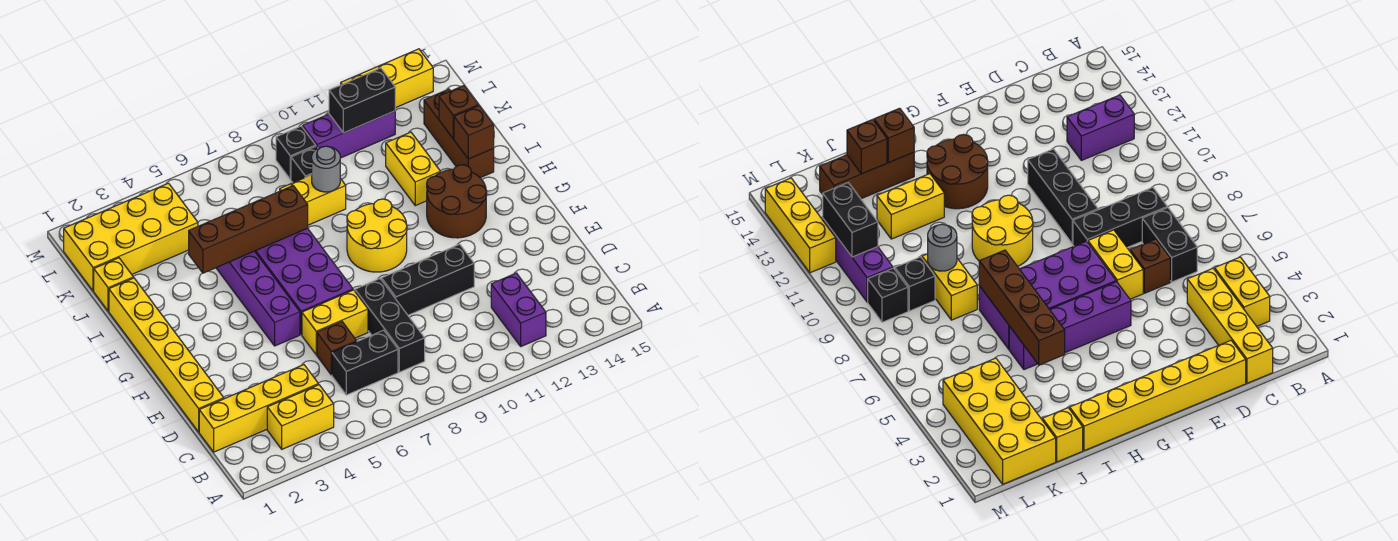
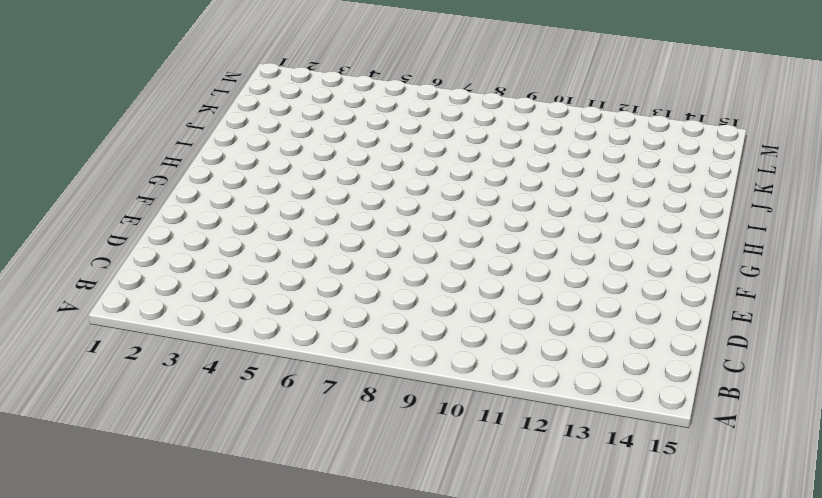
none -> yellow 1x2 brick [267,385,334,449]
none -> purple 1x2 brick [491,273,546,346]
none -> yellow 1x4 brick [199,365,318,452]

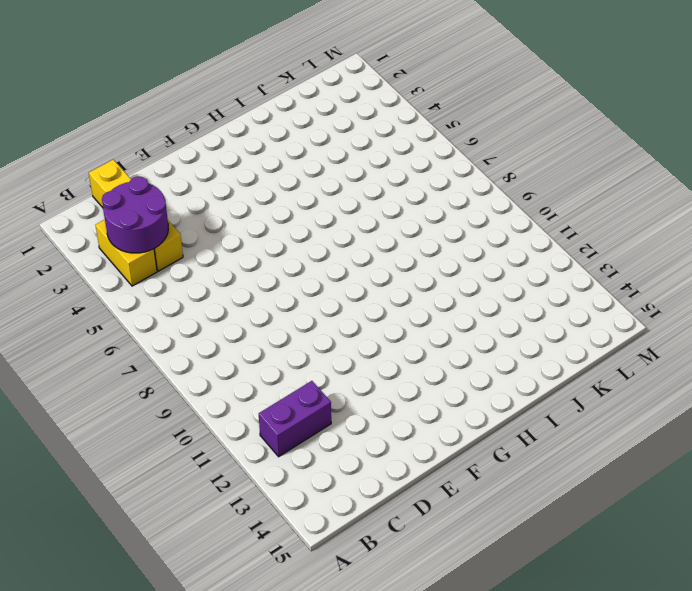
purple 2x2 round brick [102,176,168,253] -> none
none -> black 1x2 brick [332,330,398,395]
none -> black 1x3 brick [355,279,425,372]
none -> yellow 1x6 brick [109,278,224,432]

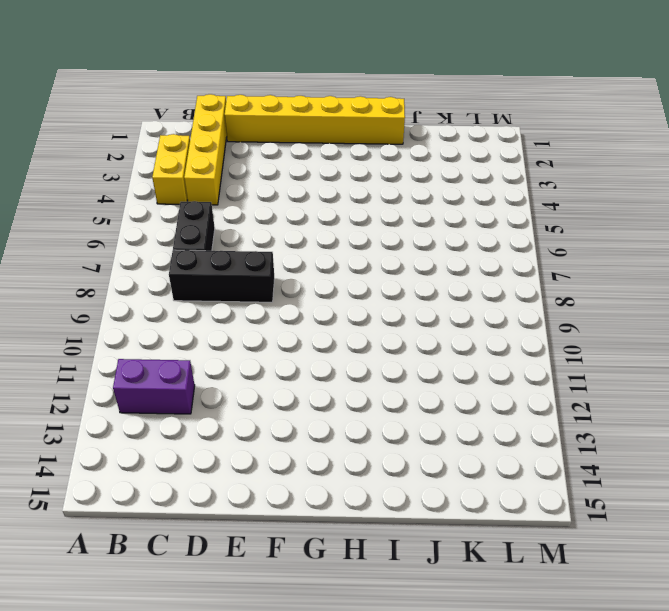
none -> brown 1x1 brick [317,322,357,375]
none -> yellow 1x2 brick [302,290,368,355]
none -> black 1x3 brick [381,244,474,315]

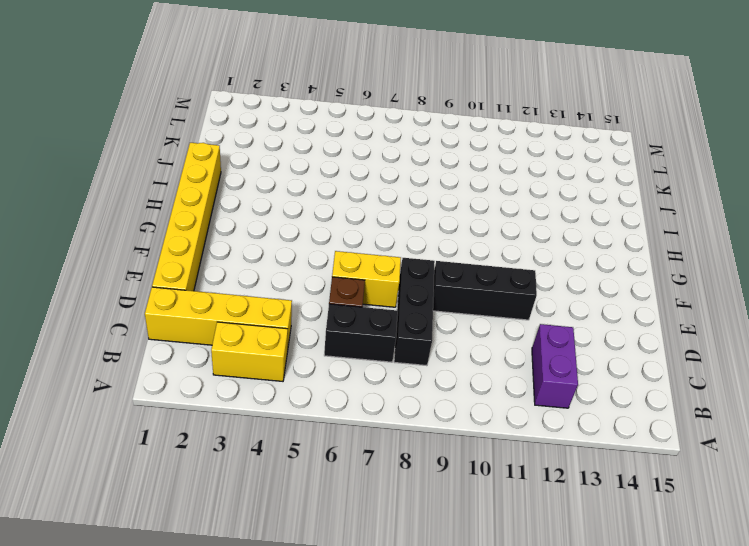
none -> purple 1x4 brick [216,251,300,346]
none -> purple 2x4 brick [255,228,353,335]
none -> yellow 2x2 round brick [347,199,407,272]

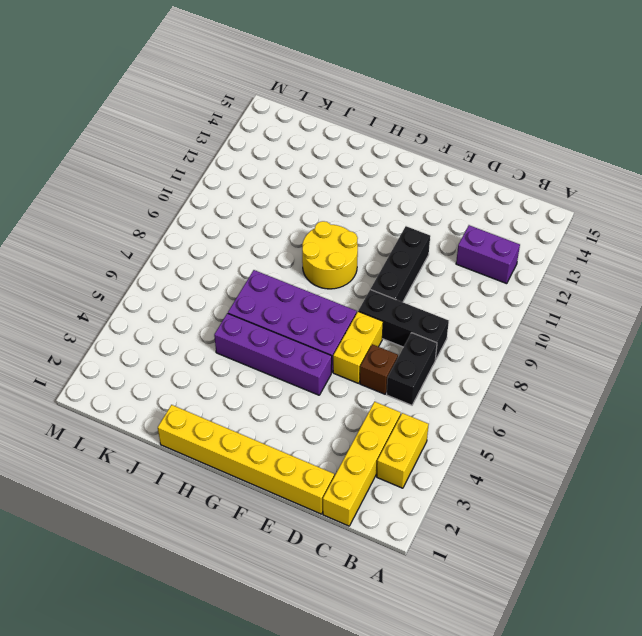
none -> brown 2x2 round brick [427,165,487,238]
none -> yellow 1x2 brick [386,132,440,206]
none -> brown 1x3 brick [424,89,494,178]

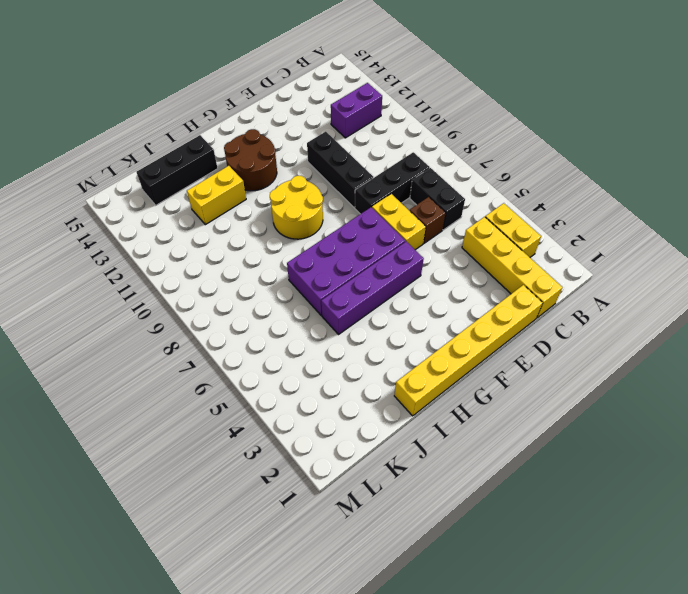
black 1x3 brick [137,135,218,205] -> brown 1x3 brick [424,89,494,178]
none -> yellow 1x1 brick [94,258,133,311]
none -> yellow 1x2 brick [280,175,346,225]
none -> yellow 2x4 brick [64,183,198,291]

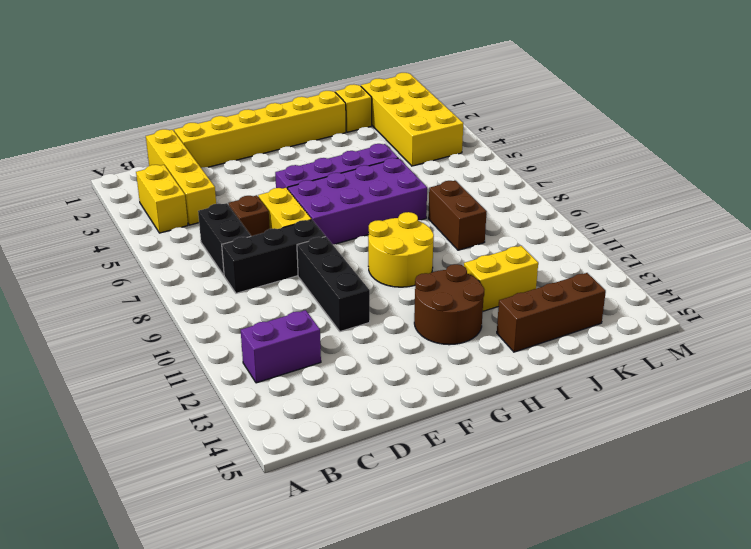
brown 1x2 brick [428,181,487,250] -> yellow 1x2 brick [280,175,346,225]
none -> black 1x1 brick [291,146,318,183]
none -> black 1x1 brick [276,126,316,179]
none -> purple 1x3 brick [303,111,395,158]

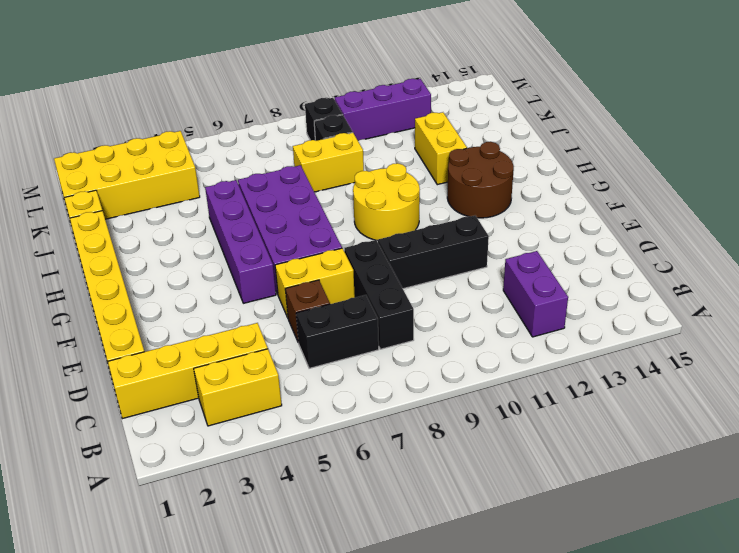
none -> brown 1x3 brick [424,89,494,178]
none -> yellow 1x3 brick [341,49,433,108]
none -> brown 1x4 brick [189,186,308,273]

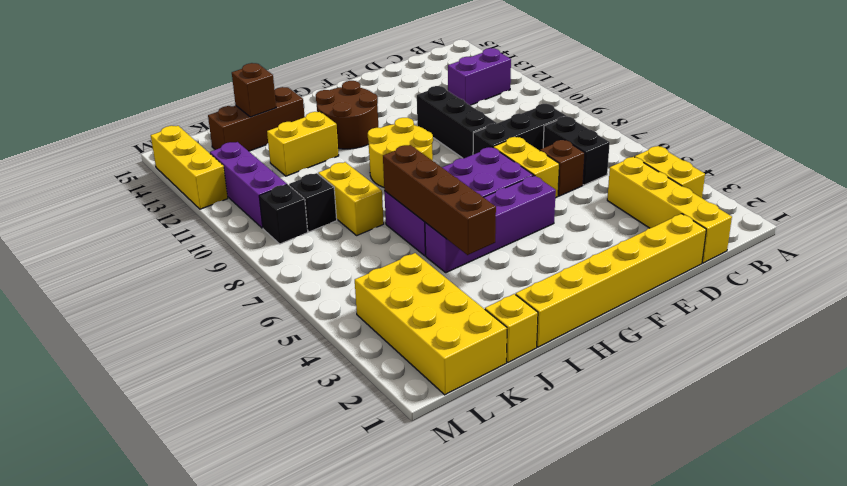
none -> brown 1x1 brick [454,106,494,159]
none -> grey 1x1 round brick [312,146,340,192]
none -> black 1x2 brick [329,68,395,133]

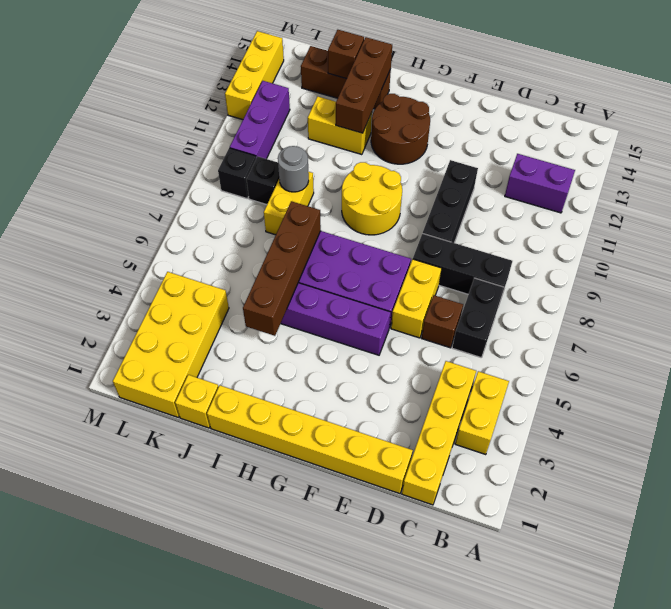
brown 1x3 brick [336,37,392,133] -> brown 1x1 brick [454,106,494,159]
none -> black 1x2 brick [329,68,395,133]

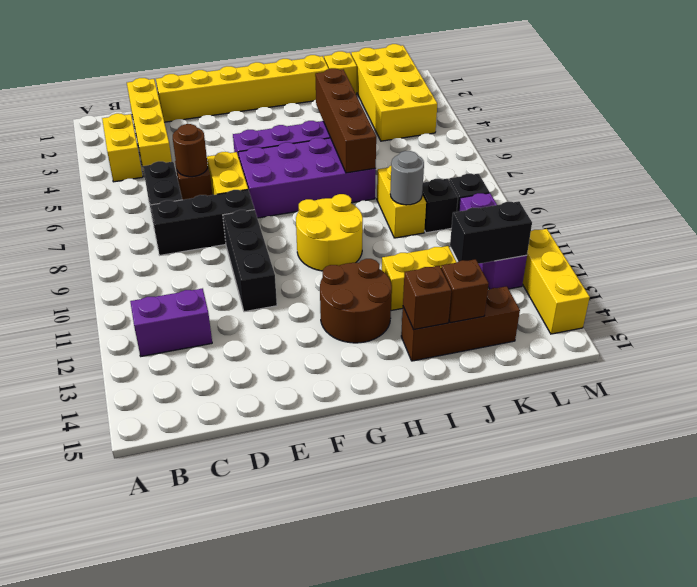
brown 1x1 round brick [173,124,208,177] -> none
black 1x2 brick [450,201,532,264] -> black 1x2 brick turned to [329,68,395,133]

